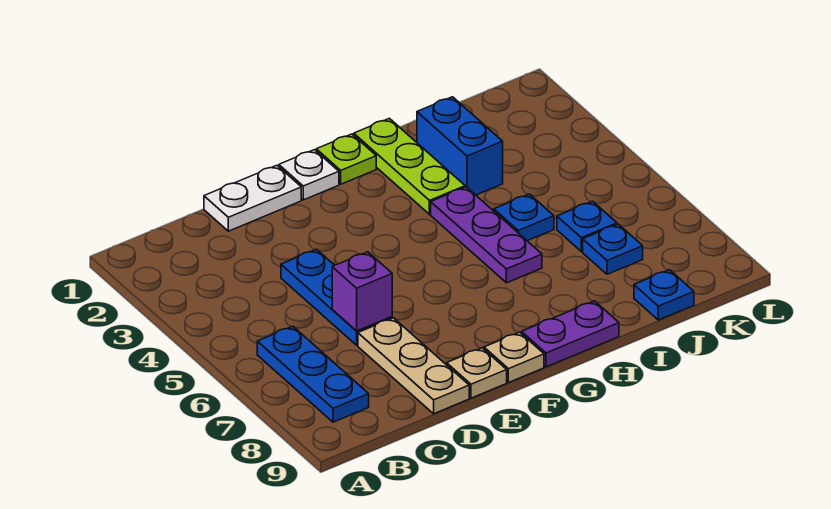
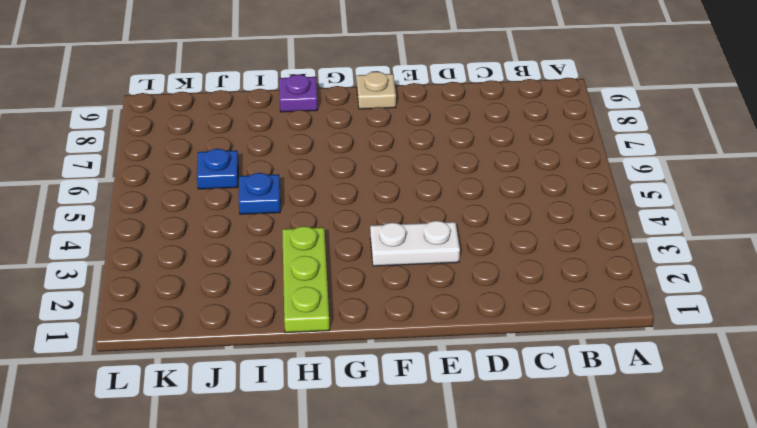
white 1x2 plate [370,221,460,266] -> white 1x2 plate moved to [204,165,301,231]
purple 1x1 plate [279,75,318,112] -> purple 1x2 plate [522,301,619,367]
none -> blue 1x3 plate [257,326,369,422]
none -> blue 1x3 plate [281,249,392,345]
none -> tan 1x3 plate [358,318,469,414]

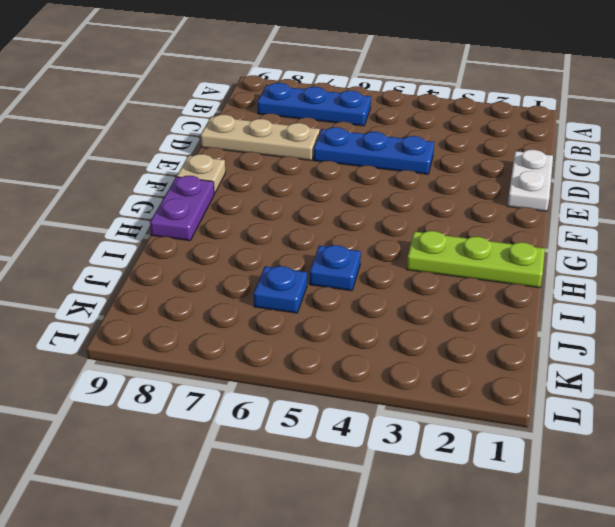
none -> tan 1x1 plate [447,348,507,398]
none -> white 1x1 plate [279,150,339,200]
none -> lime 1x1 plate [316,134,376,184]

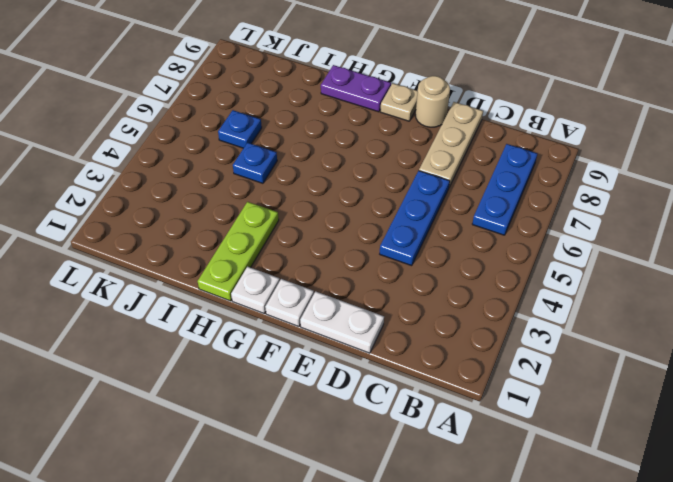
tan 1x1 round brick [416,76,450,127] -> tan 1x1 plate [447,348,507,398]
white 1x1 plate [231,267,280,313] -> lime 1x1 plate [316,134,376,184]
none -> purple 1x3 plate [431,187,542,283]
none -> blue 1x2 brick [417,97,503,195]
none -> blue 1x1 plate [583,224,643,274]

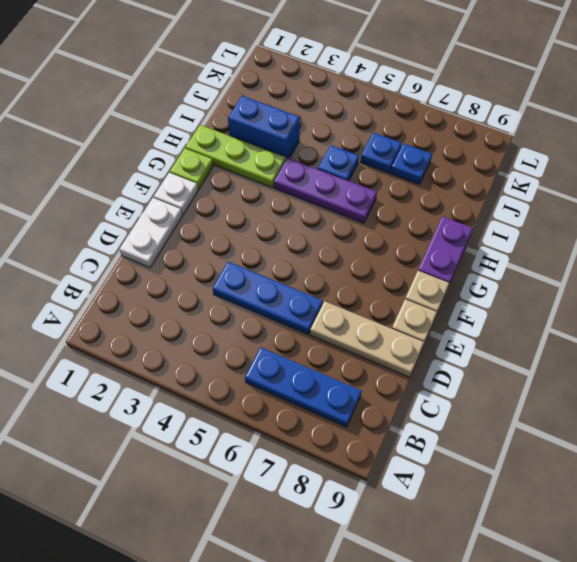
none -> blue 1x1 plate [634,270,694,320]
none -> purple 1x1 brick [332,252,392,331]

